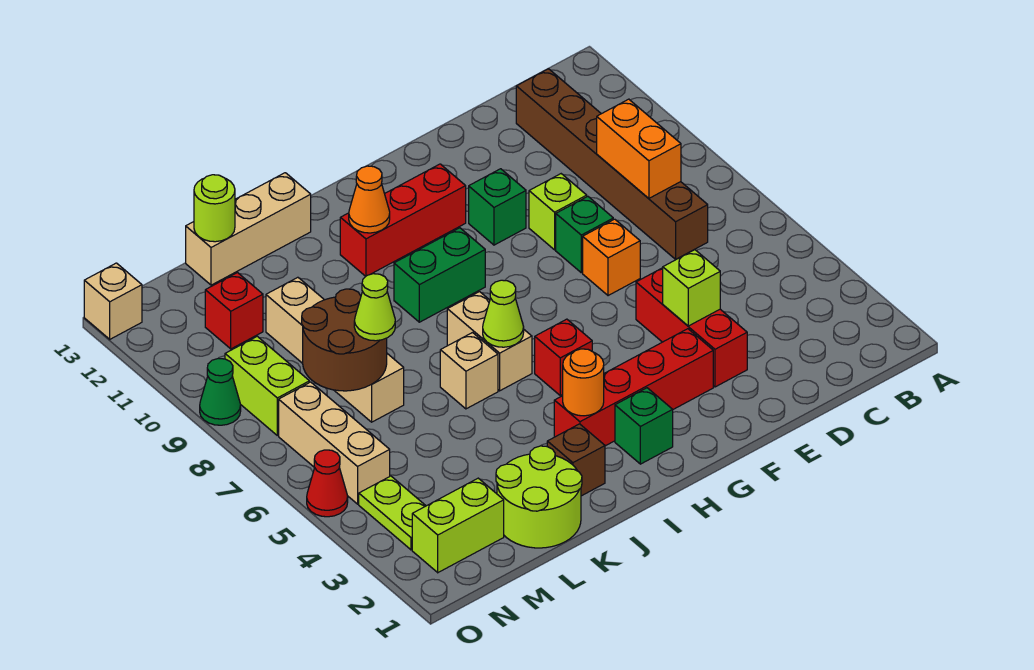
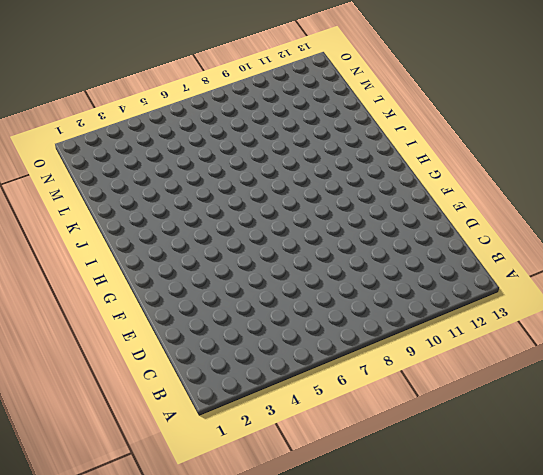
none -> brown 1x6 brick [516,69,708,259]
none -> red 1x3 brick [636,268,747,387]
none -> orange 1x1 brick [583,219,640,296]
none -> green 1x1 brick [556,196,613,273]

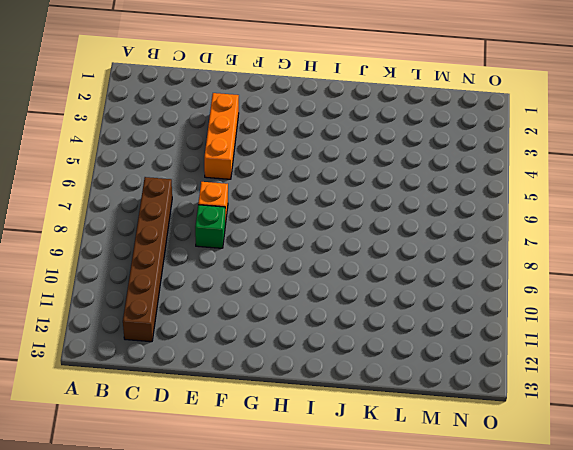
orange 1x3 brick [204,93,239,179] -> red 1x3 brick [636,268,747,387]
none -> lime 1x1 brick [529,174,587,250]
none -> red 1x4 brick [554,329,713,446]
none -> green 1x1 brick [469,169,526,245]
none -> red 1x3 brick [340,164,466,276]

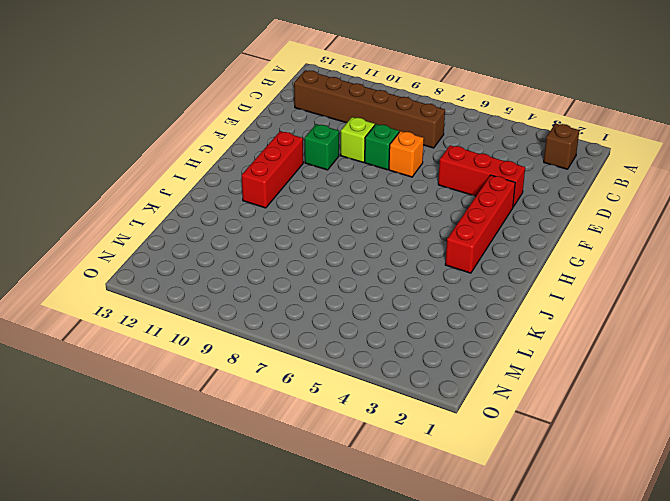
brown 1x1 brick [544,124,579,169] -> brown 1x1 brick moved to [547,424,605,496]
none -> green 1x1 brick [615,388,673,464]
none -> red 1x1 brick [535,319,592,395]
none -> green 1x2 brick [394,228,485,322]
none -> tan 1x2 brick [447,292,532,391]

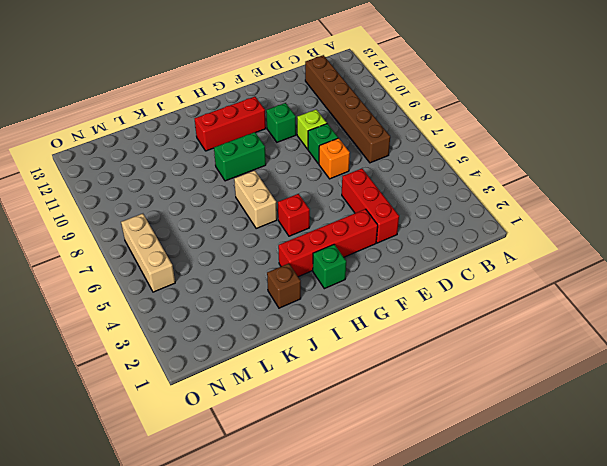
none -> tan 1x1 brick [440,333,498,409]
none -> tan 1x3 brick [186,173,311,285]
none -> lime 2x2 round brick [496,446,582,548]
none -> tan 1x4 brick [266,277,404,422]

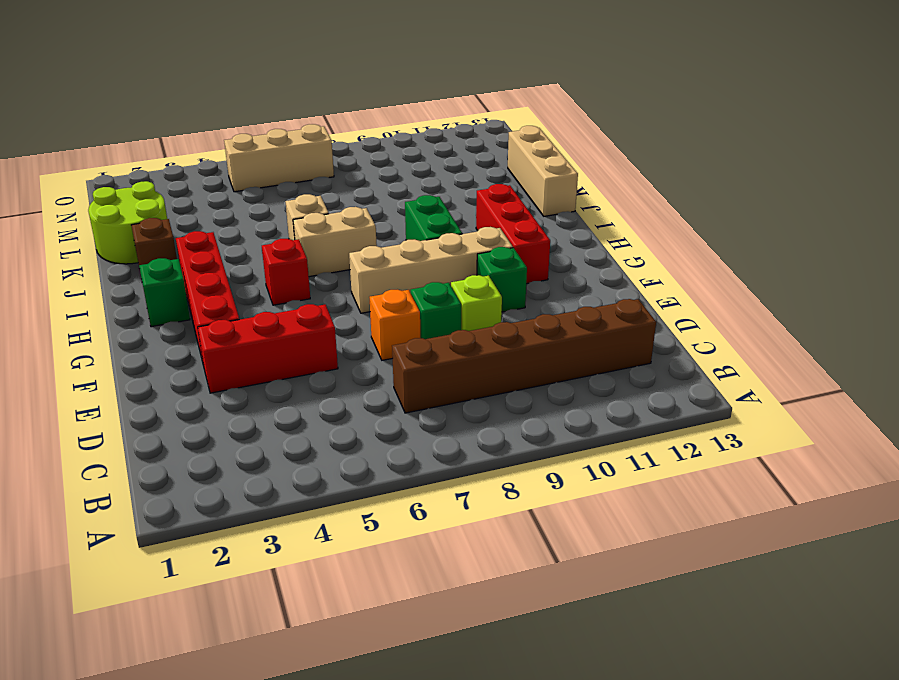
tan 1x4 brick [349,227,513,313] -> tan 1x4 brick moved to [266,277,404,422]
none -> lime 1x2 brick [412,478,504,573]
none -> red 1x1 brick [205,273,263,349]
none -> lime 1x2 plate [359,476,426,550]
none -> lime 1x2 brick [225,336,309,435]

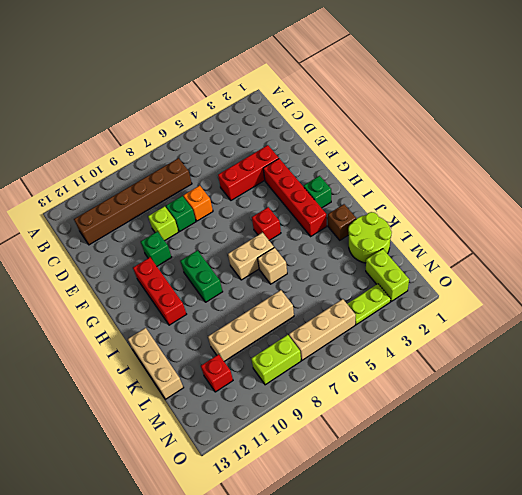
none -> red 1x1 cone [307,450,348,517]
none -> green 1x1 cone [200,358,241,425]
none -> tan 1x1 brick [84,263,142,339]
none -> orange 1x2 brick [597,99,681,198]

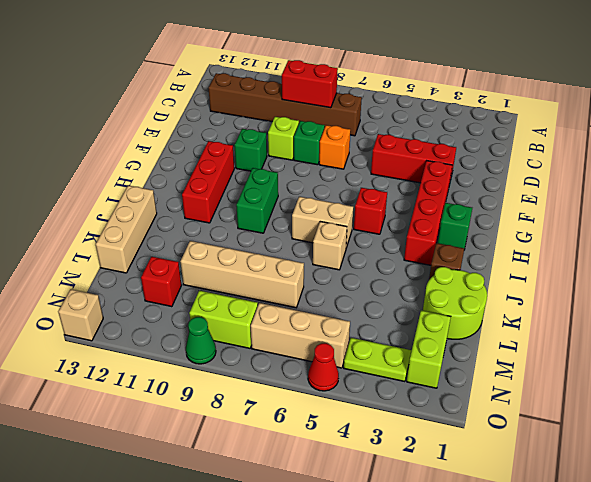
red 1x2 brick [282,60,338,108] -> orange 1x2 brick [597,99,681,198]
none -> lime 1x1 brick [663,250,720,326]
none -> orange 1x1 round brick [563,349,604,416]
none -> lime 1x1 cone [483,280,524,347]
none -> orange 1x1 cone [349,166,390,233]

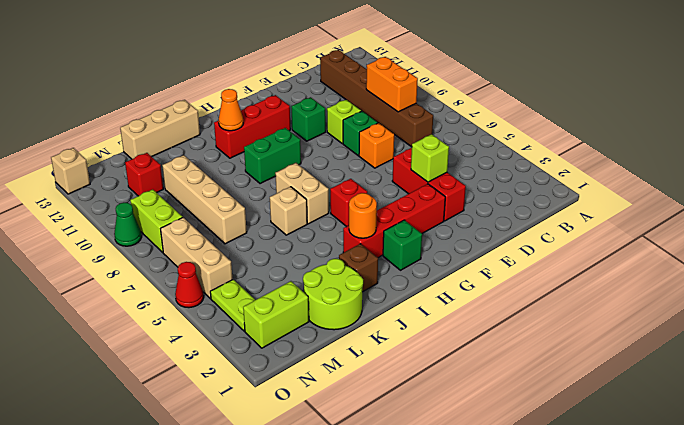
none -> lime 1x1 cone [483,280,524,347]
none -> brown 2x2 round brick [302,289,387,391]
none -> lime 1x1 round brick [194,175,235,242]
none -> lime 1x1 cone [354,274,395,341]

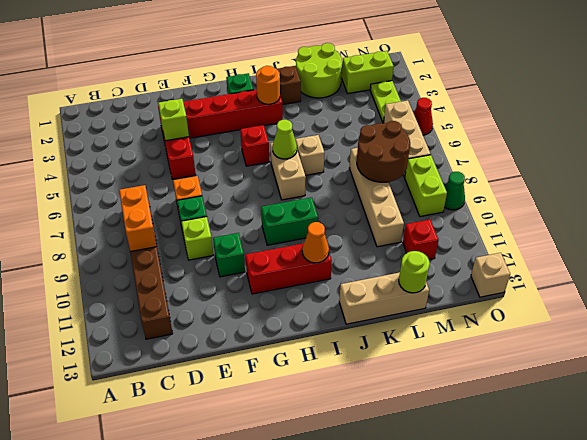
none -> lime 1x1 cone [354,274,395,341]

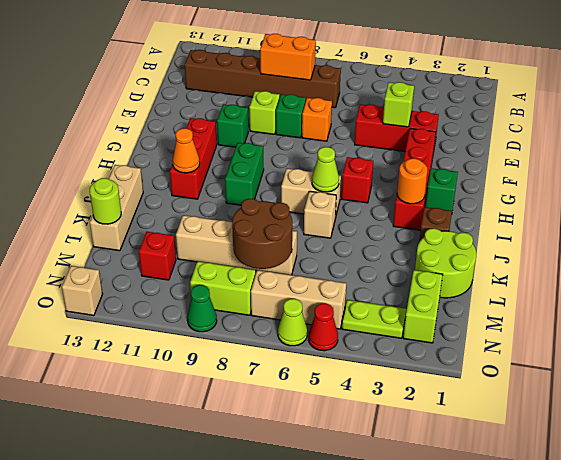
lime 1x1 cone [278,299,307,346] -> lime 1x1 cone moved to [354,274,395,341]

